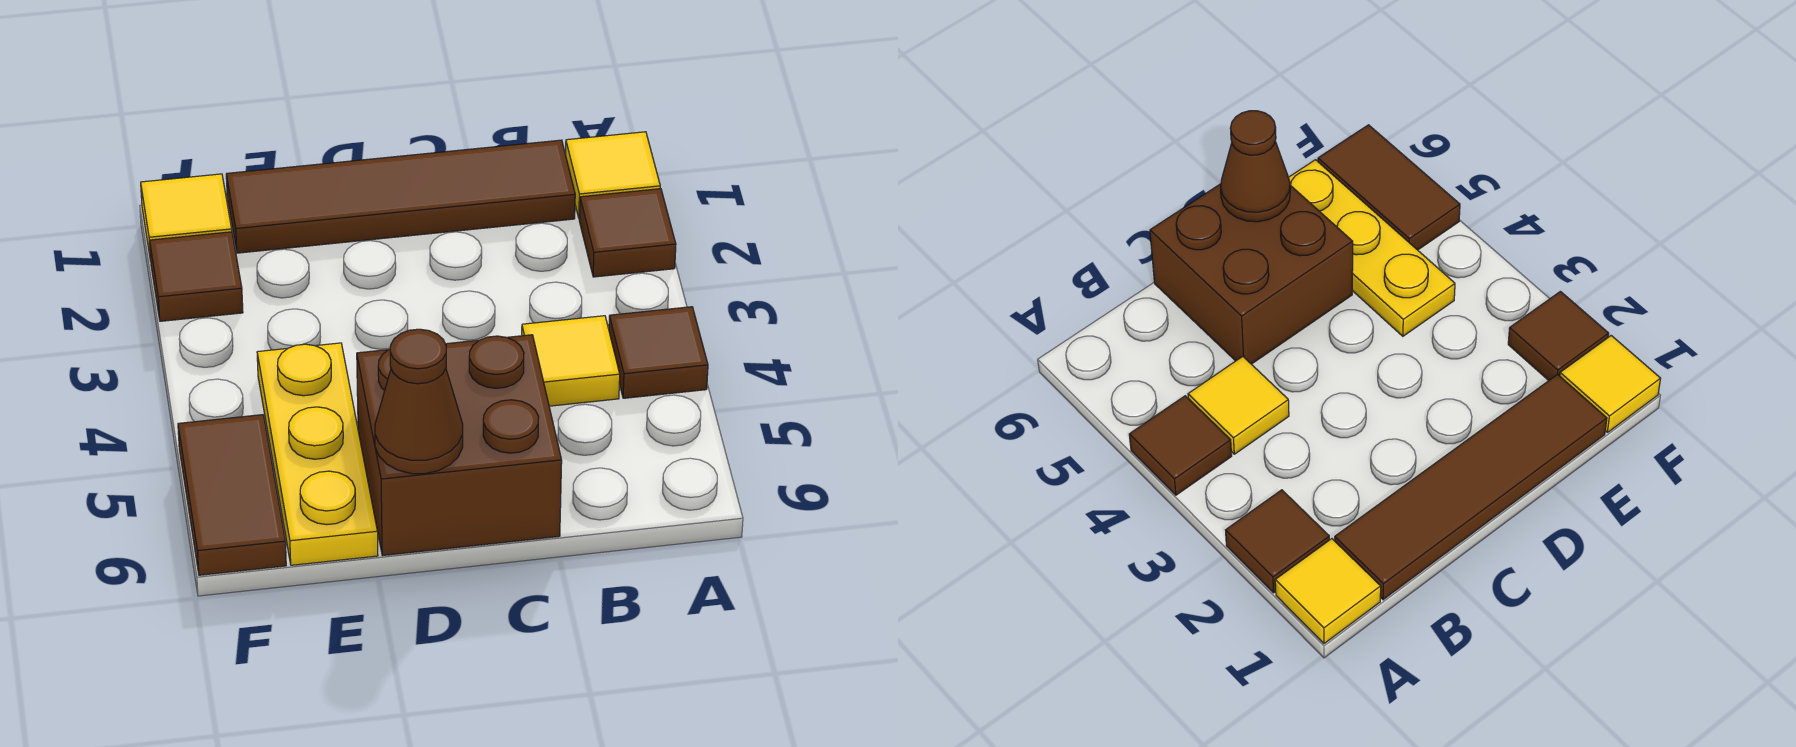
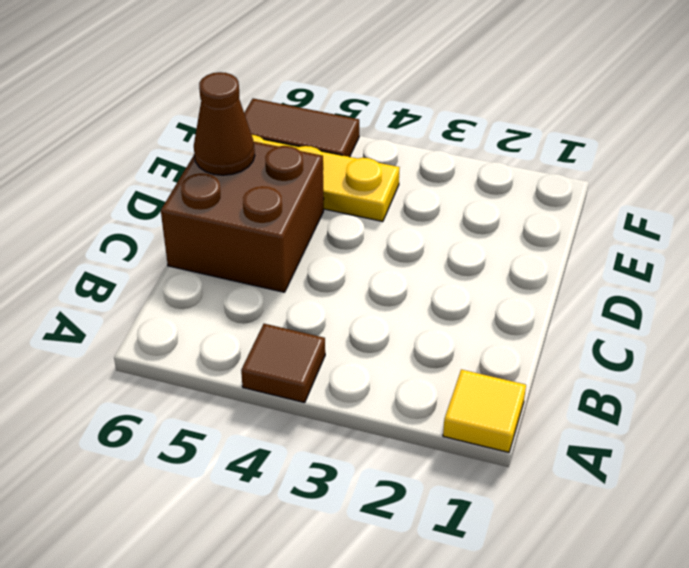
none -> brown 1x1 tile [579,189,676,277]
none -> brown 1x4 tile [226,140,575,253]

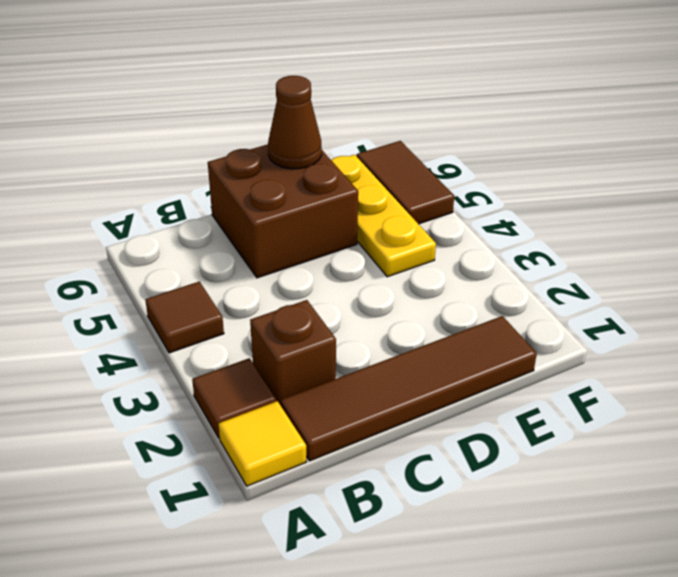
brown 1x1 brick [250,300,336,405] -> none
none -> yellow 1x1 tile [522,316,620,406]
none -> yellow 1x1 tile [141,174,232,261]

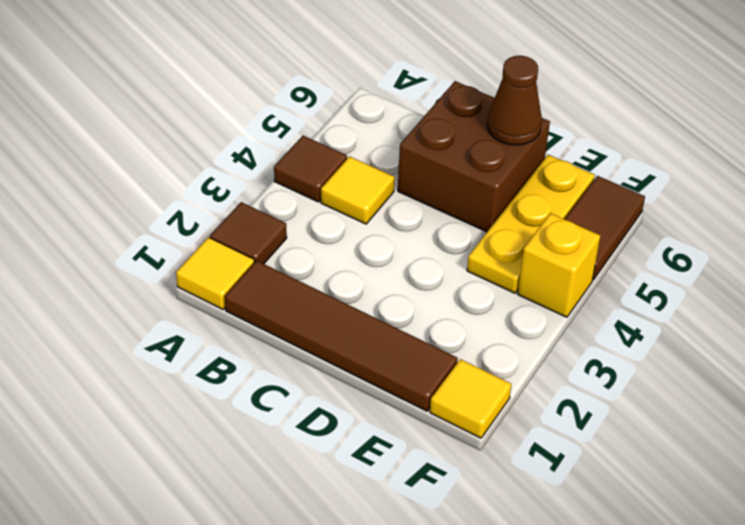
yellow 1x1 brick [518,213,600,317] -> none
none -> brown 1x1 tile [150,232,243,321]

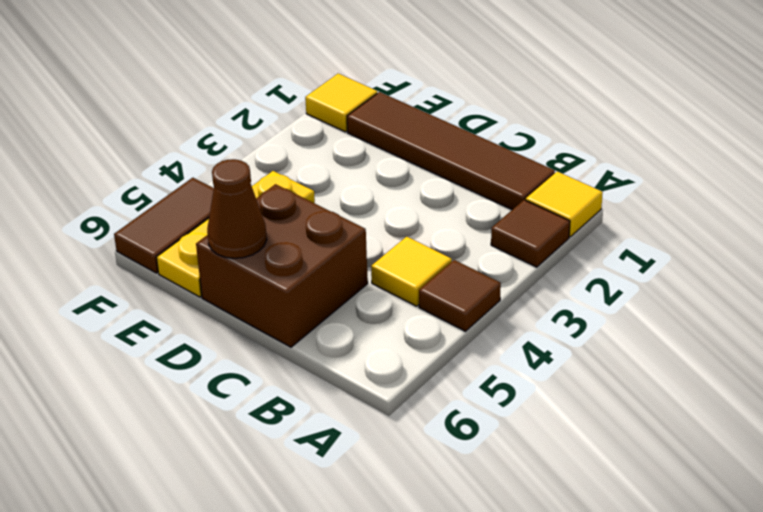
none -> brown 1x1 tile [150,232,243,321]

